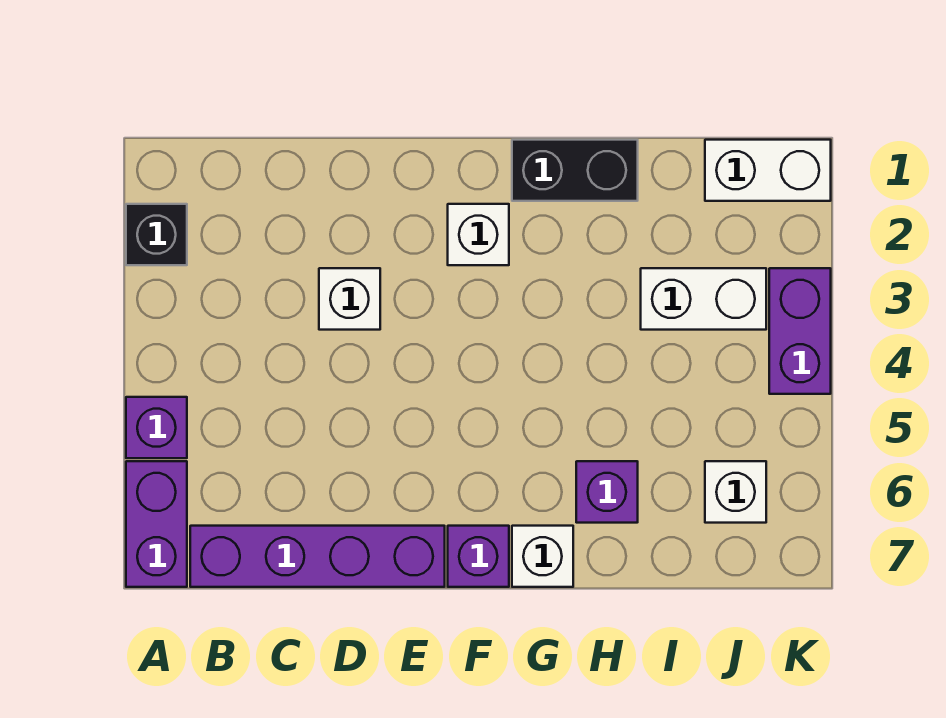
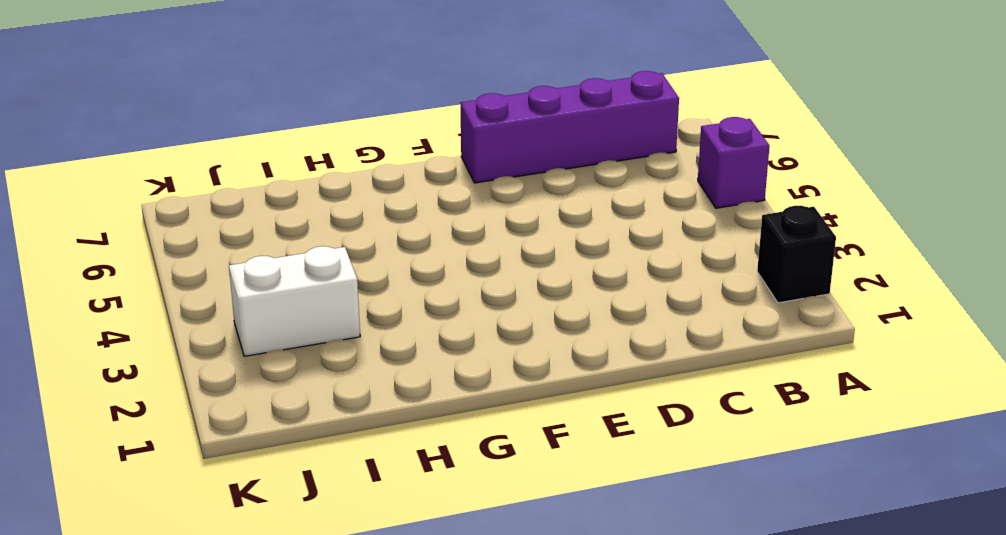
none -> purple 1x2 brick [126,461,187,587]
none -> white 1x1 brick [319,268,380,330]
none -> white 1x1 brick [448,204,509,265]

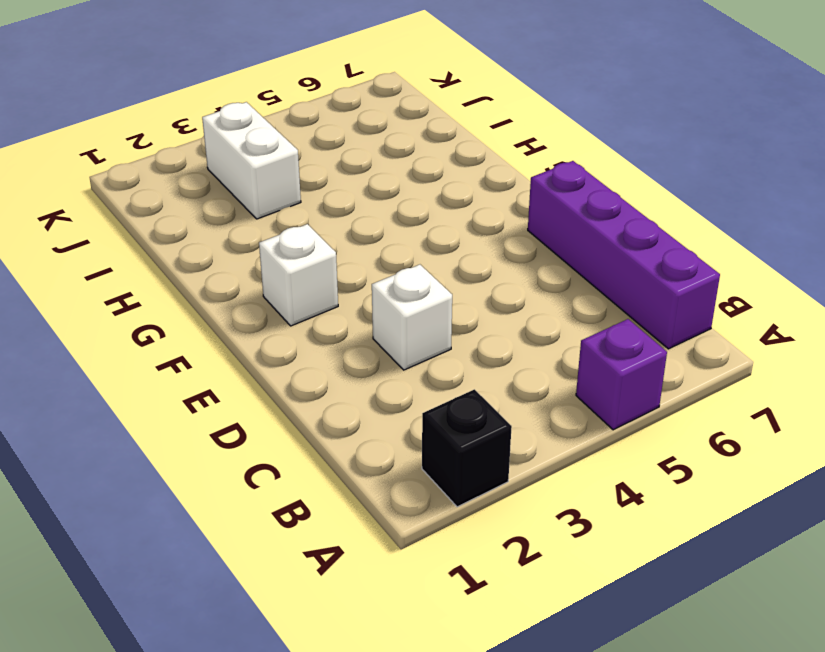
none -> purple 1x2 brick [126,461,187,587]
none -> purple 1x1 brick [448,526,509,587]
none -> black 1x2 brick [512,140,638,201]

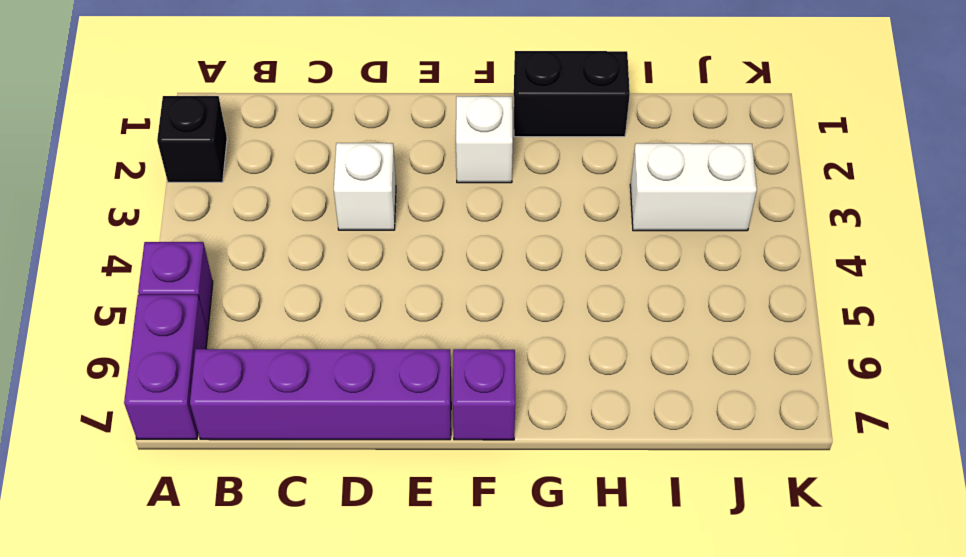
none -> white 1x1 brick [512,526,573,587]
none -> purple 1x1 brick [576,461,638,523]
none -> white 1x2 brick [705,140,831,201]

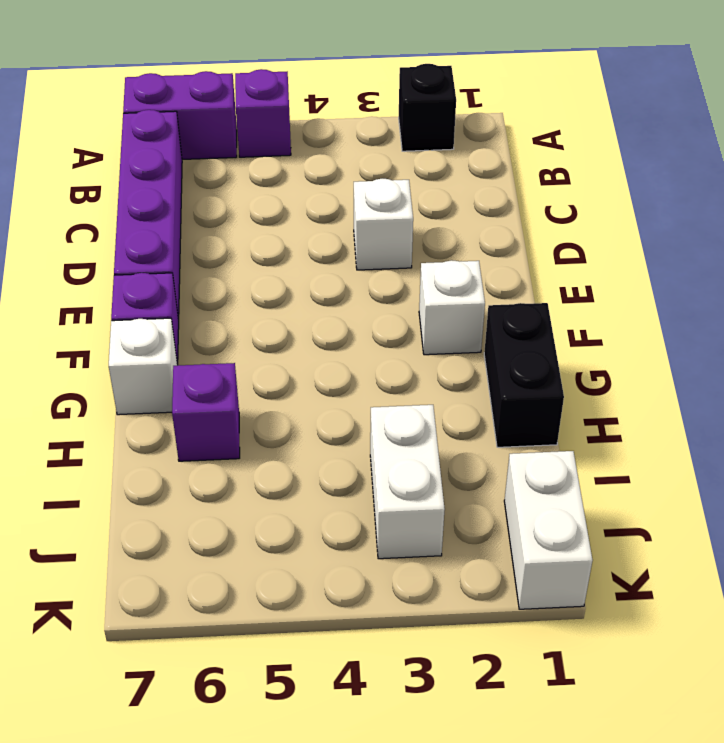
none -> white 1x1 brick [705,461,766,523]
none -> purple 1x2 brick [769,268,831,394]

